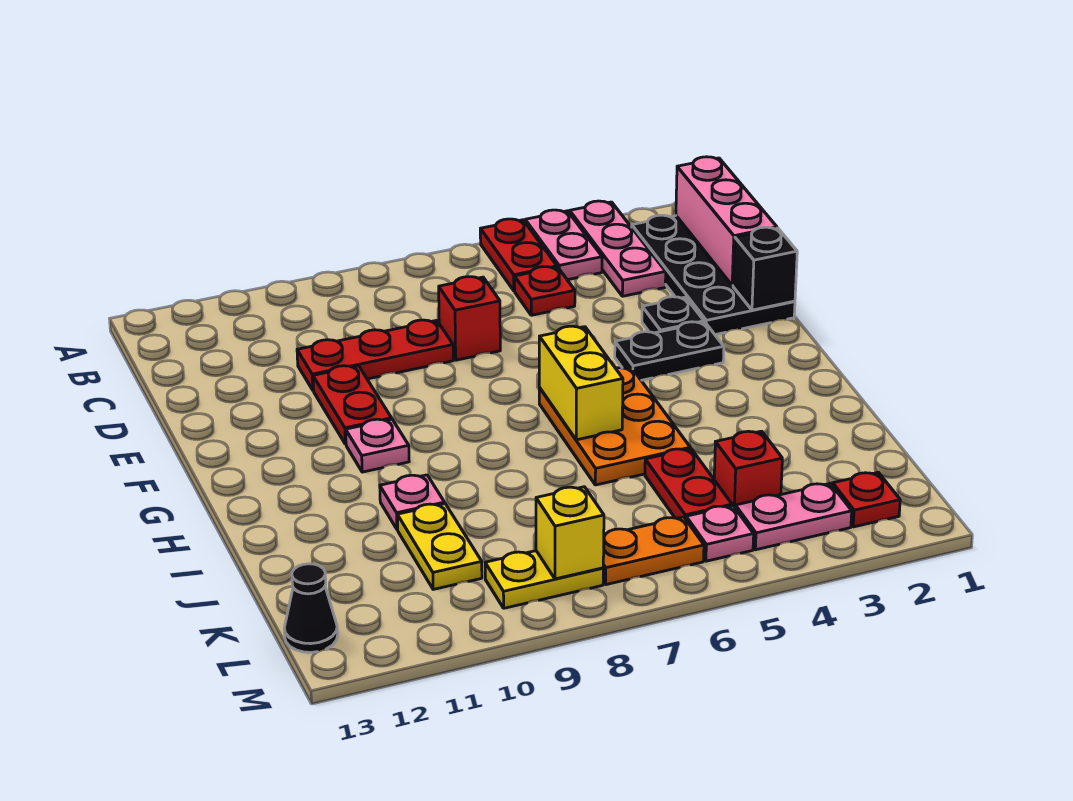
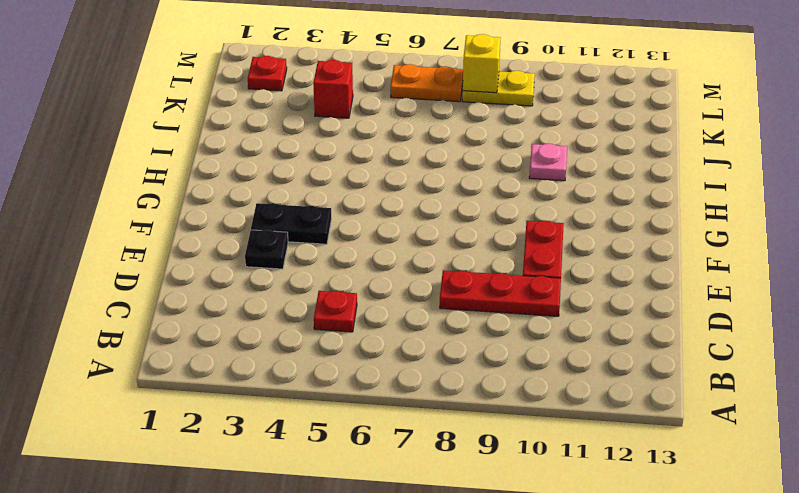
none -> pink 1x3 plate [570,201,666,296]
none -> pink 1x2 plate [525,210,602,280]
none -> red 1x2 plate [480,219,557,291]

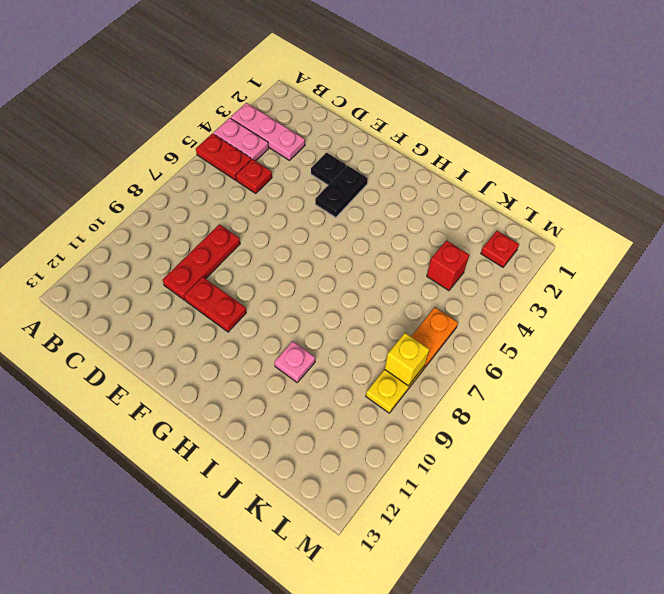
none -> black 2x4 plate [632,215,795,335]
none -> red 1x1 brick [439,277,500,360]
none -> orange 2x3 plate [539,368,690,485]

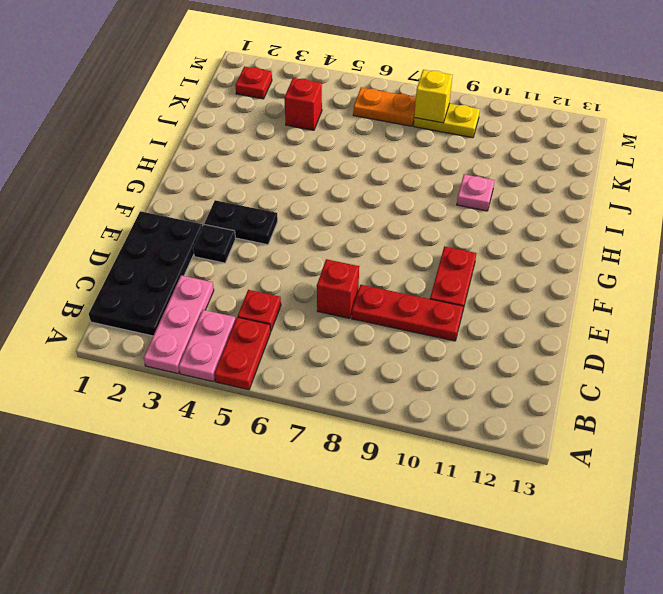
none -> orange 2x3 plate [539,368,690,485]
none -> pink 1x1 plate [346,419,409,472]
none -> red 1x2 plate [645,449,732,519]

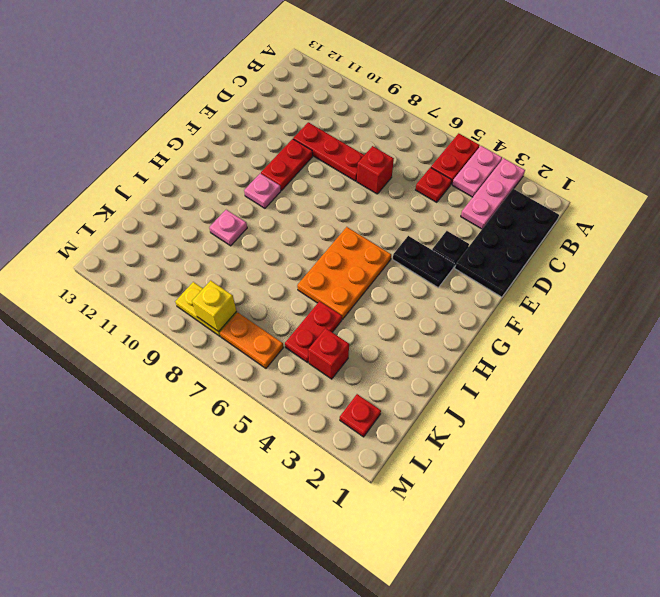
none -> yellow 1x2 plate [397,504,482,589]
none -> pink 1x2 plate [735,483,852,550]
none -> pink 1x1 plate [686,506,754,561]

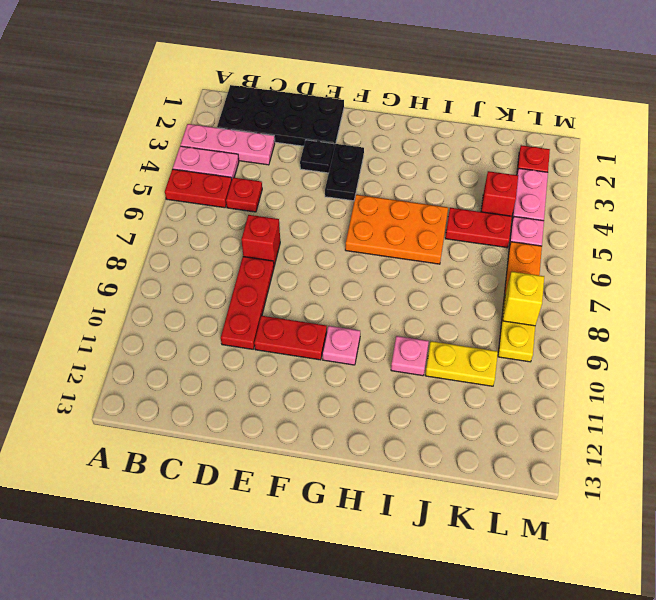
none -> black 1x1 cone [284,564,338,652]
none -> pink 1x3 brick [676,157,777,285]
none -> black 1x1 brick [733,227,797,310]

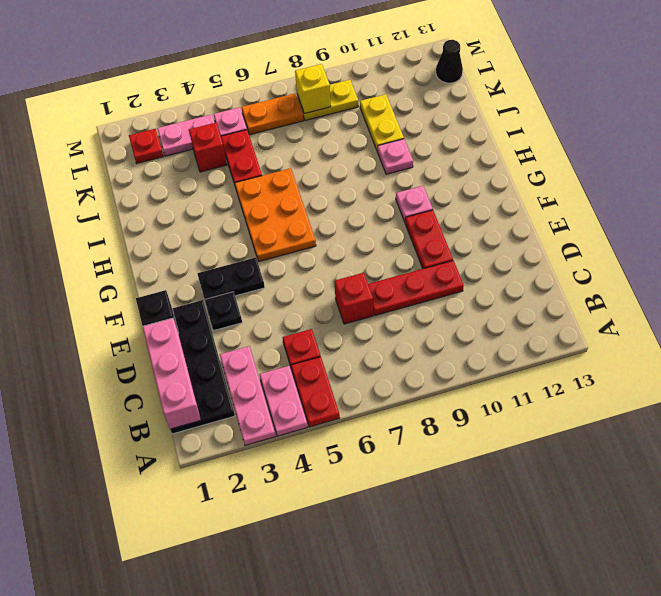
none -> yellow 1x2 brick [539,326,623,440]

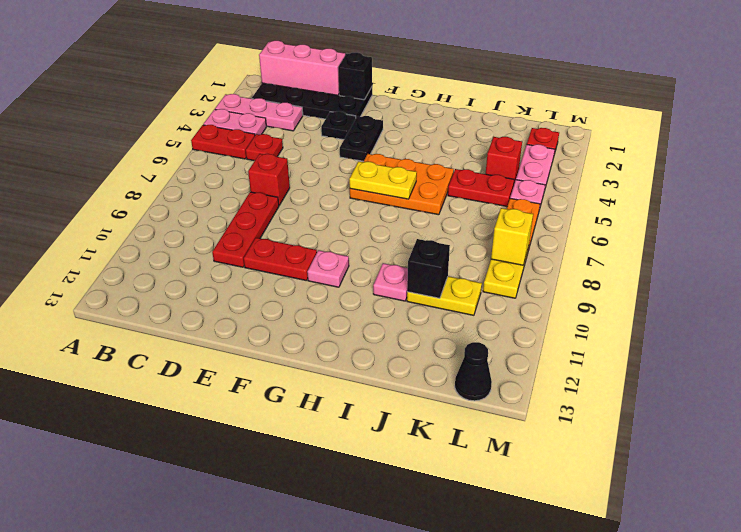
yellow 1x2 plate [349,161,417,199] -> yellow 1x2 brick [539,326,623,440]
black 1x1 brick [407,239,450,298] -> none

